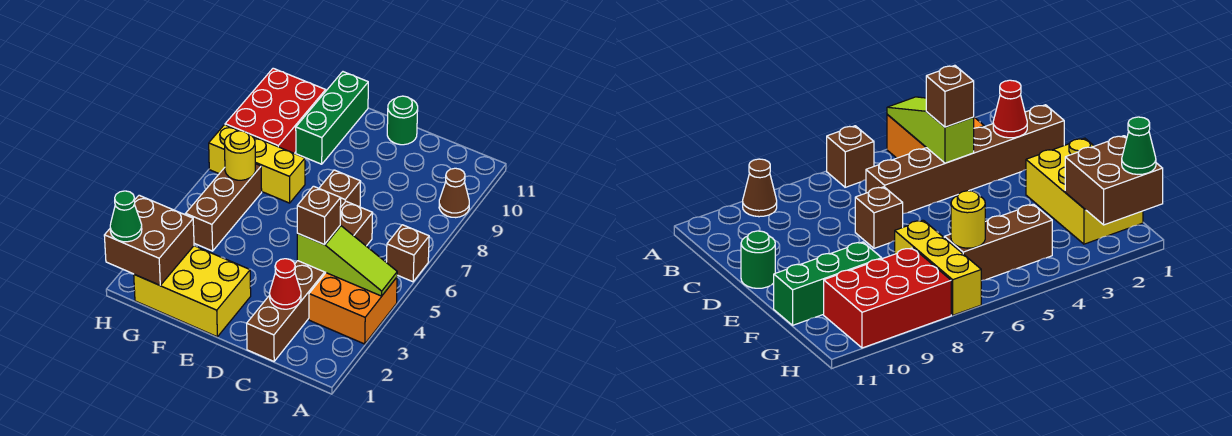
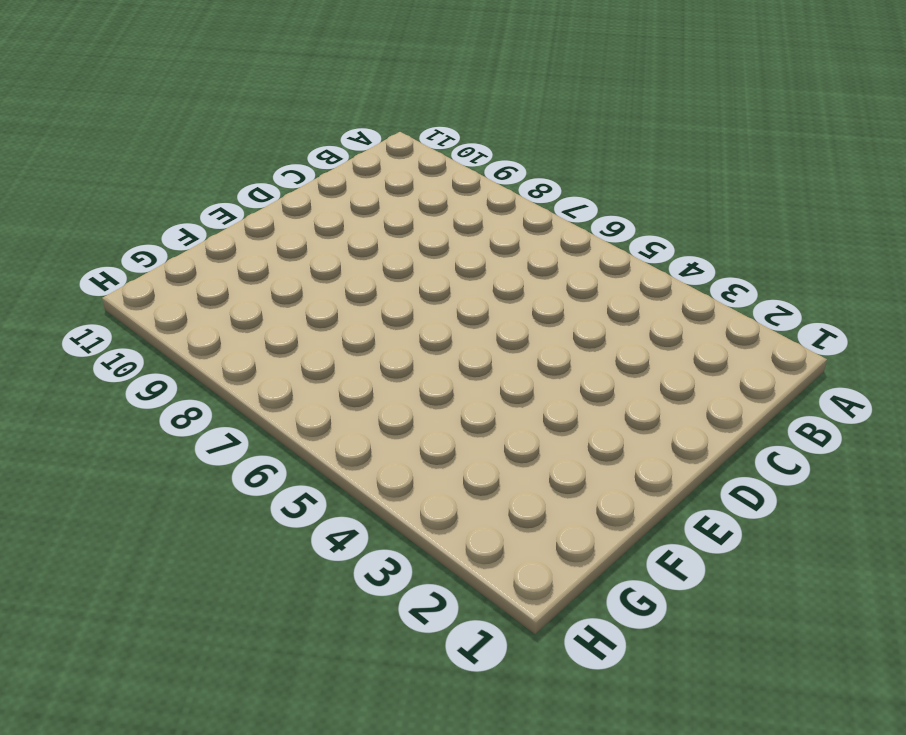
none -> orange 2x2 brick [309,273,397,344]
none -> brown 1x1 brick [386,225,429,282]
none -> brown 1x1 cone [439,168,469,218]

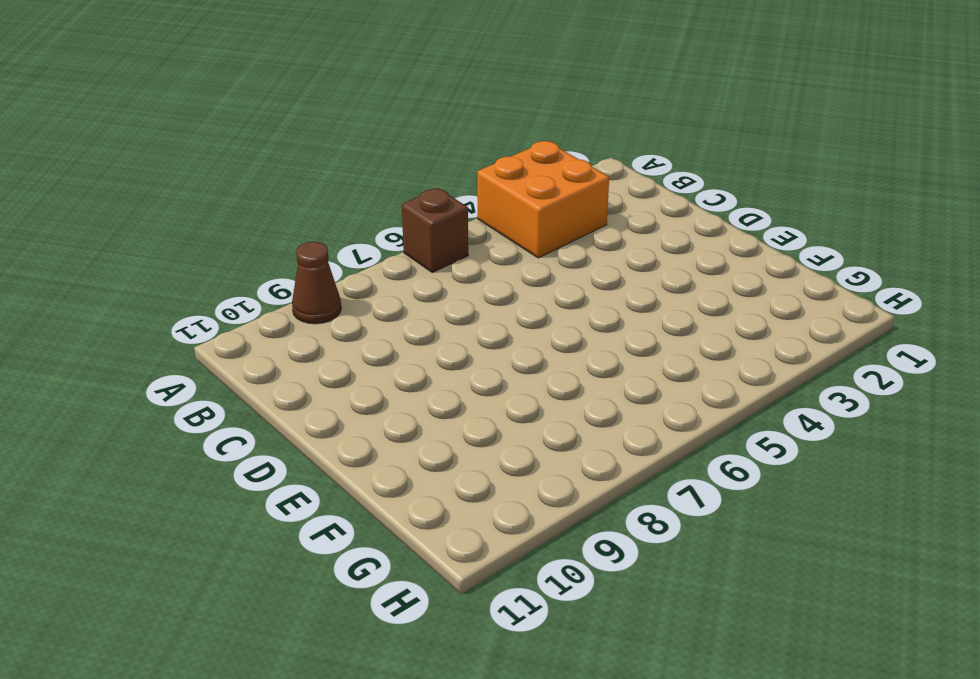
none -> brown 1x6 brick [247,201,373,361]
none -> brown 1x1 brick [319,170,361,208]
none -> green 1x1 round brick [387,96,418,145]

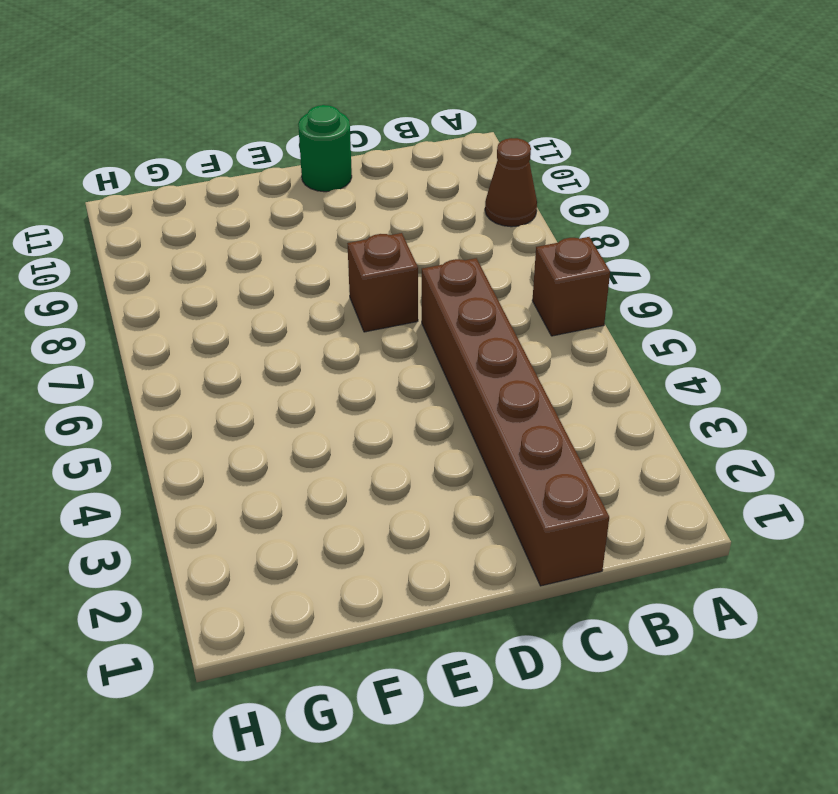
none -> orange 2x2 brick [309,273,397,344]
none -> yellow 2x3 brick [134,246,251,337]
none -> yellow 1x3 brick [209,125,305,203]

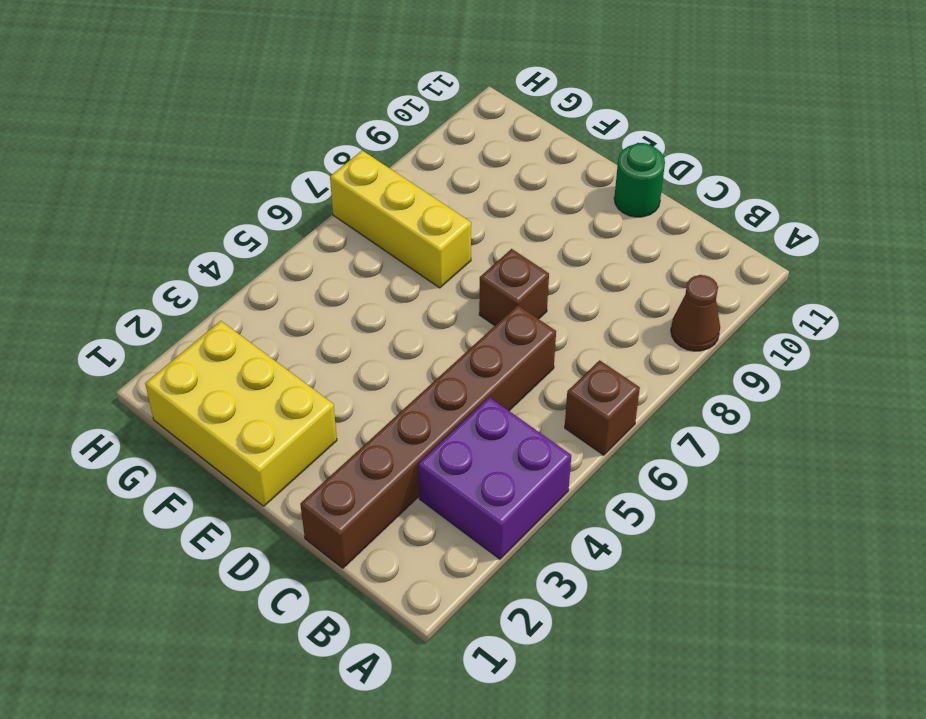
purple 2x2 brick [418,397,571,559] -> orange 2x2 brick [309,273,397,344]
none -> green 1x3 brick [296,72,368,164]
none -> brown 1x3 brick [186,164,262,251]
none -> red 2x3 brick [225,68,326,153]

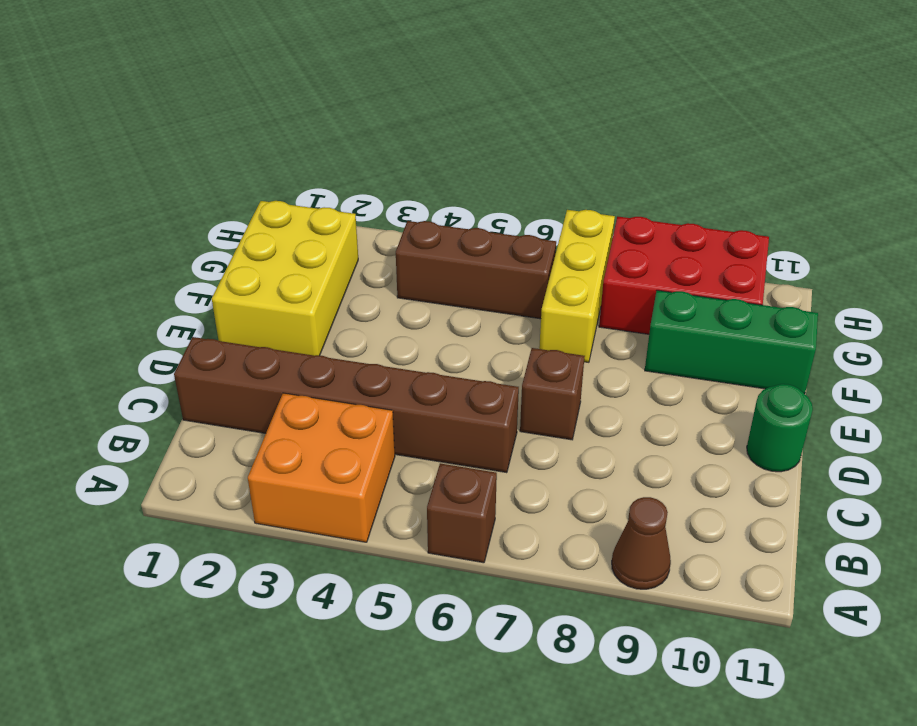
none -> lime 1x3 slope [297,225,397,296]
none -> red 1x1 cone [270,259,301,309]
none -> brown 2x2 brick [104,195,194,285]

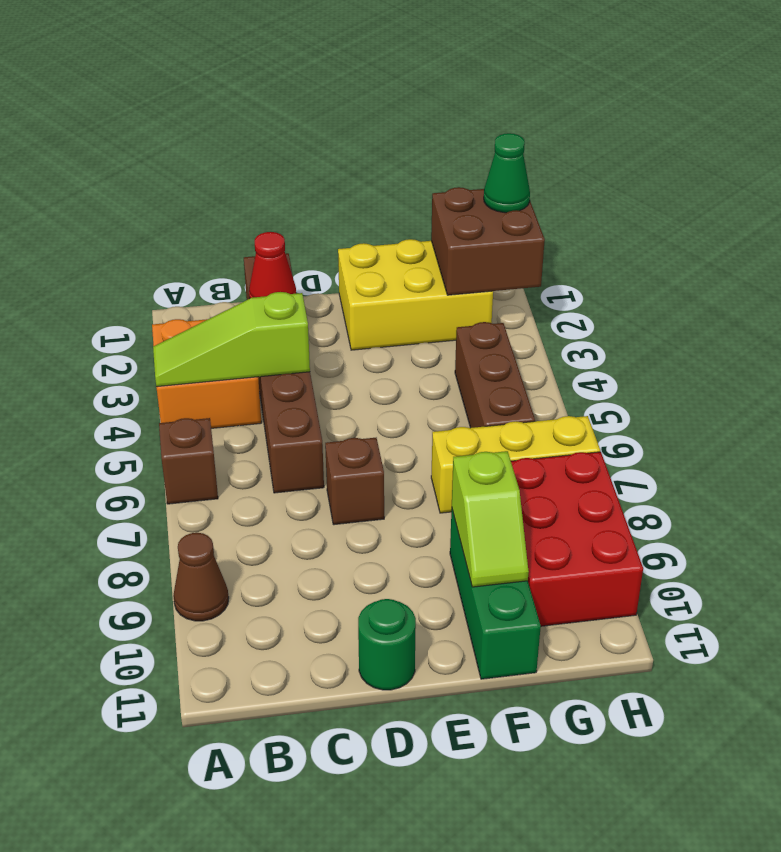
lime 1x2 slope [452,451,529,587] -> none
none -> yellow 1x1 round brick [224,131,255,180]
none -> brown 1x1 brick [297,186,341,245]

